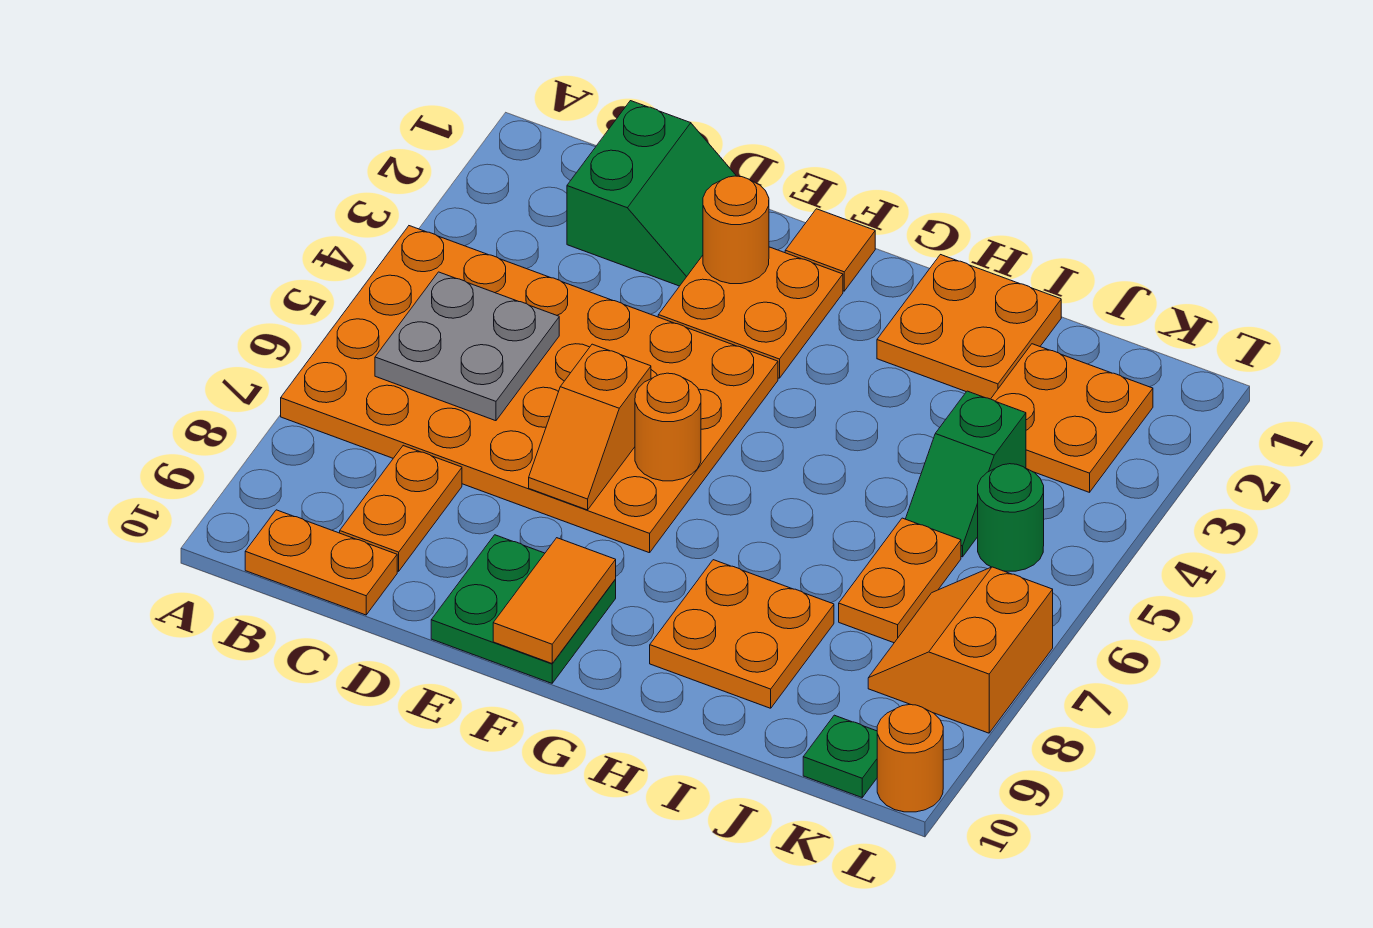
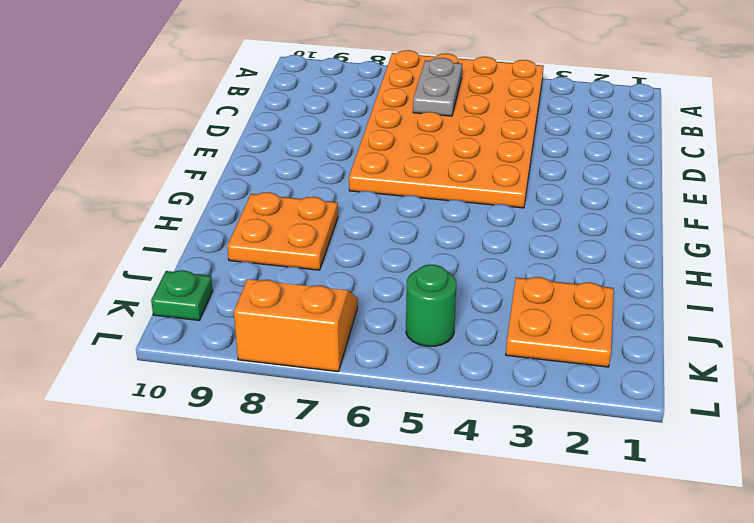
grey 1x2 plate [413,58,462,116] -> grey 2x2 plate [375,272,559,421]
none -> orange 1x2 plate [245,510,397,615]
none -> green 2x2 slope [567,101,736,286]
none -> orange 1x2 plate [340,446,462,571]

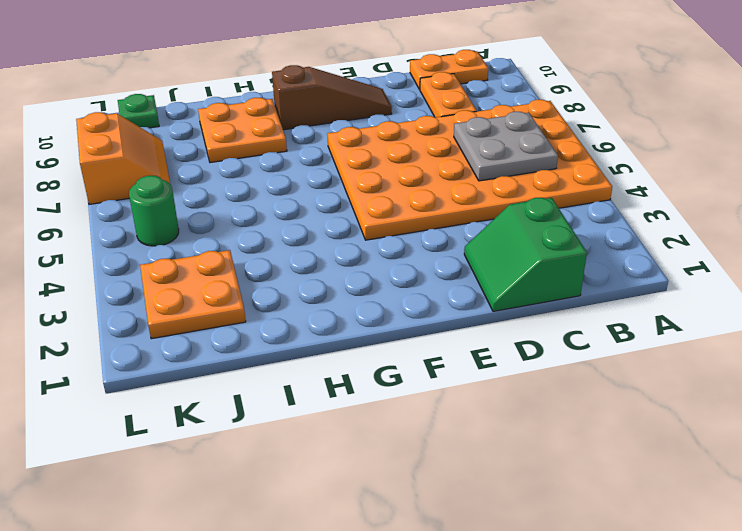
brown 1x3 slope [272,65,392,130] -> green 2x2 plate [431,535,616,683]
none -> orange 2x2 plate [658,247,843,378]
none -> orange 1x1 tile [785,209,875,291]
none -> orange 2x2 plate [877,255,1061,399]

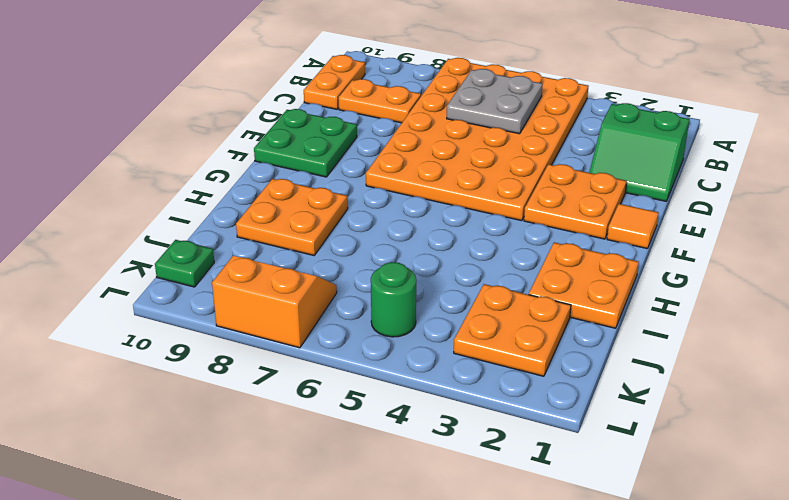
none -> green 1x2 slope [906,391,1026,557]
none -> orange 1x2 plate [839,518,961,643]
none -> orange 1x1 round brick [877,705,943,812]

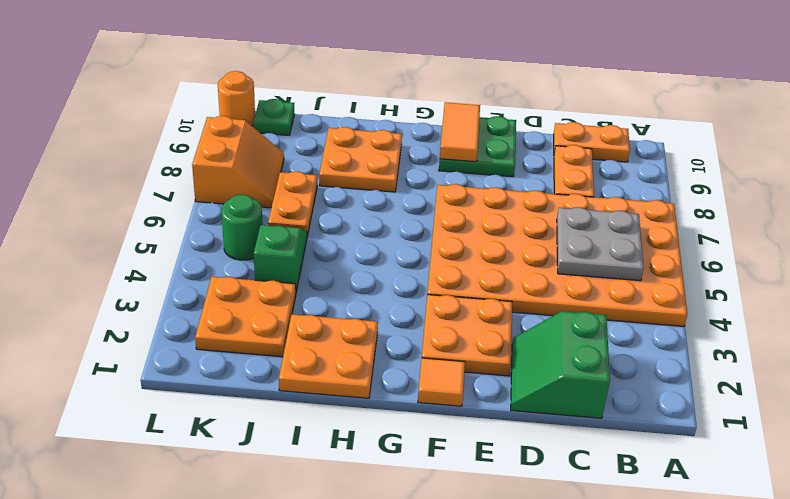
none -> orange 1x1 round brick [703,176,769,284]
none -> orange 1x2 slope [529,344,651,510]
none -> orange 1x1 round brick [635,373,701,481]

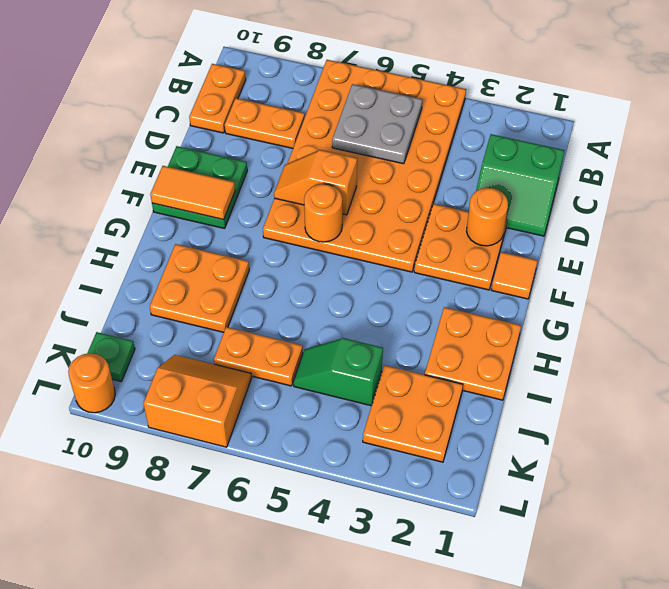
none -> green 1x1 round brick [978,464,1044,571]

